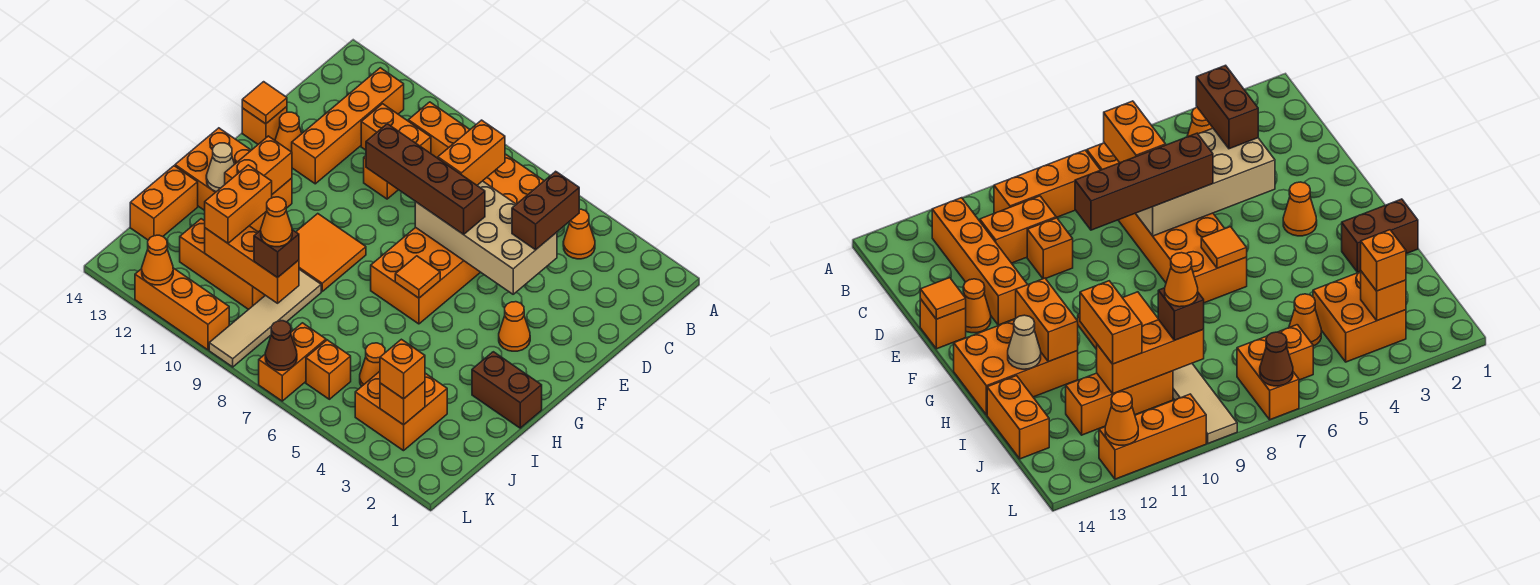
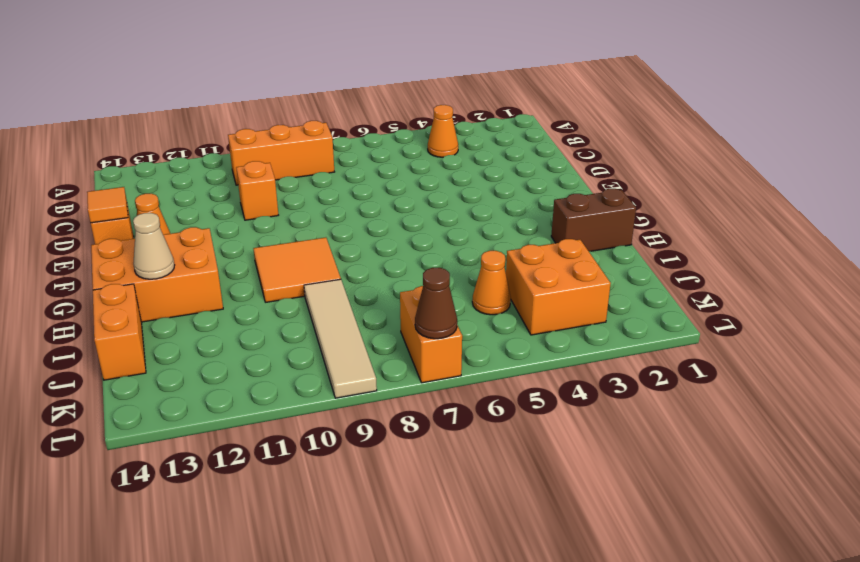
none -> orange 2x6 brick [371,154,544,324]
none -> orange 1x4 brick [292,68,404,184]
none -> orange 1x2 brick [361,104,431,153]
none -> orange 1x1 cone [499,302,530,351]

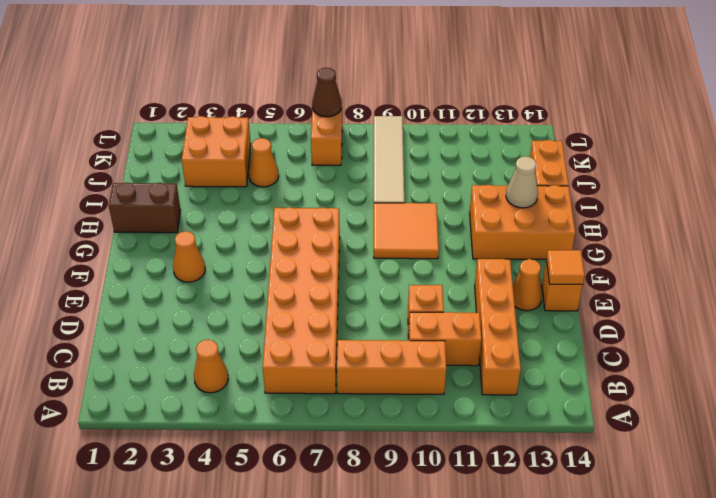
none -> orange 1x3 brick [180,219,265,310]
none -> orange 1x1 brick [306,340,351,399]
none -> orange 1x3 brick [135,268,229,350]
none -> tan 2x4 brick [415,181,557,294]

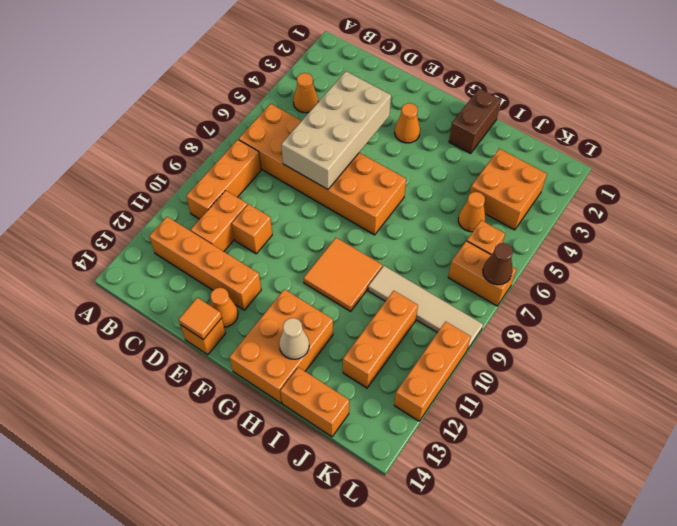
none -> orange 1x1 tile [395,256,440,298]
none -> orange 1x2 brick [225,136,292,194]
none -> orange 1x3 brick [205,226,299,303]
none -> orange 1x1 brick [380,381,425,425]

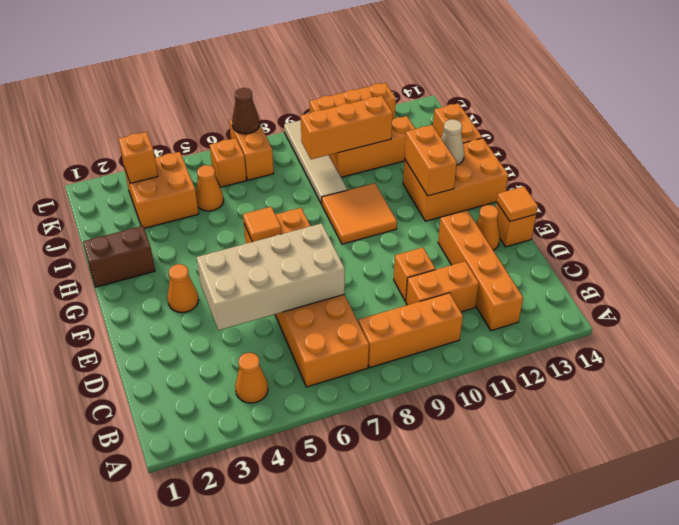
none -> orange 1x1 cone [142,235,173,285]
none -> brown 1x2 brick [512,171,579,250]
none -> orange 1x2 brick [438,120,505,185]
none -> brown 1x4 brick [366,124,485,235]

